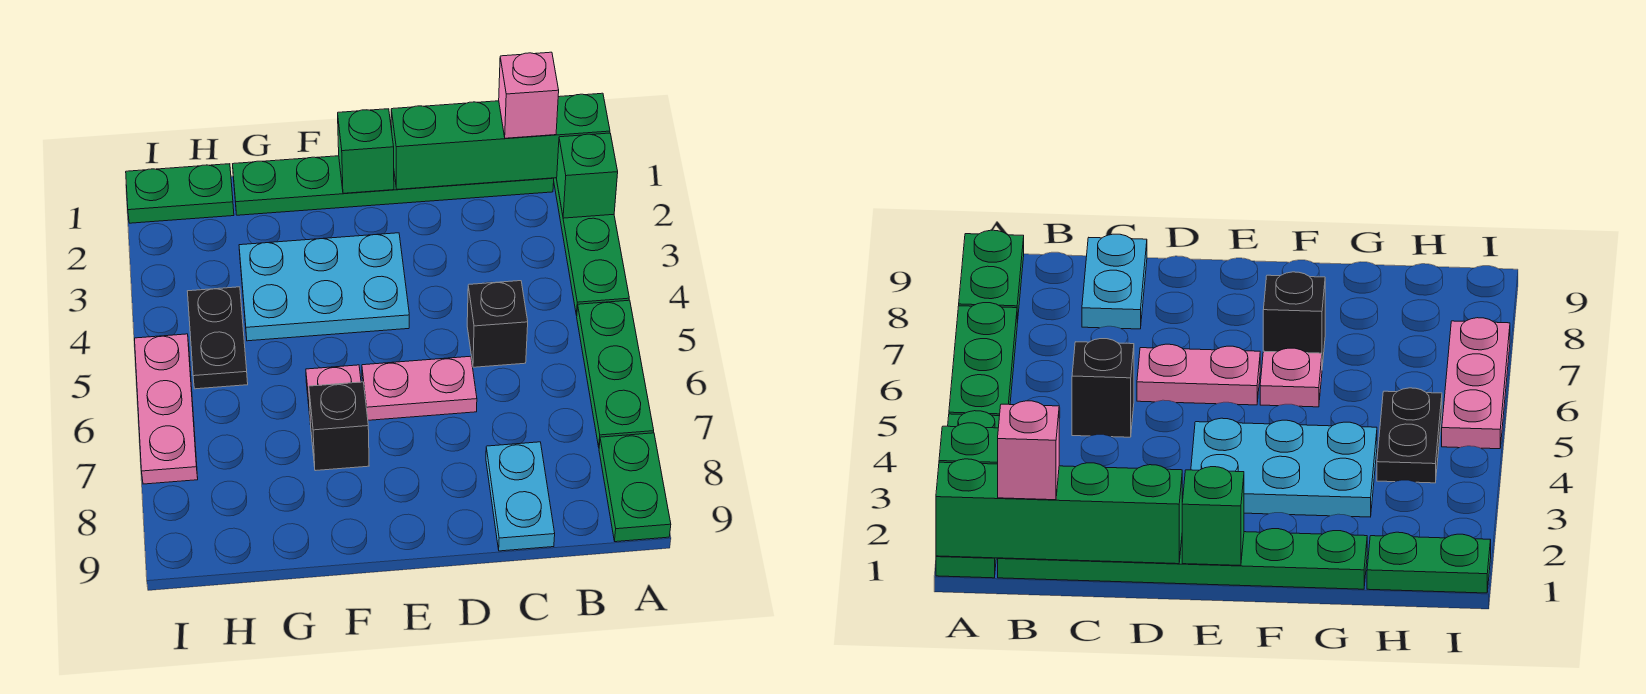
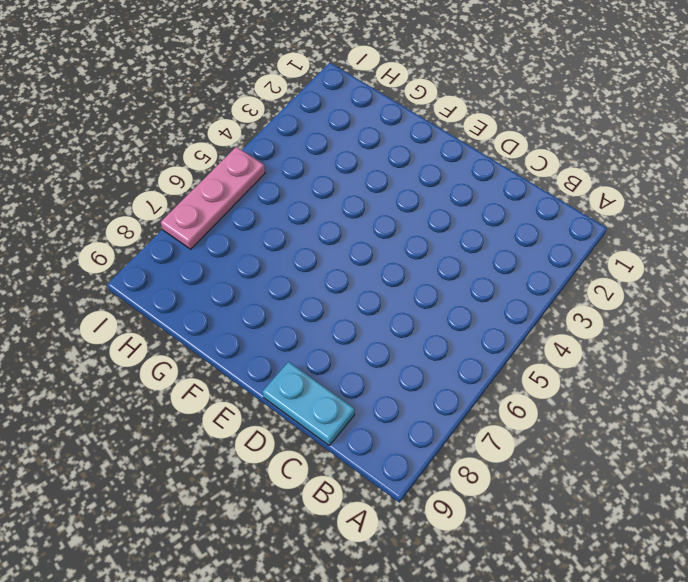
cyan 1x2 plate [263,362,355,445] -> cyan 1x2 plate turned to [486,442,555,551]
none -> green 1x4 plate [554,178,629,315]
none -> green 1x3 plate [577,300,654,447]
none -> green 1x2 plate [599,433,671,542]

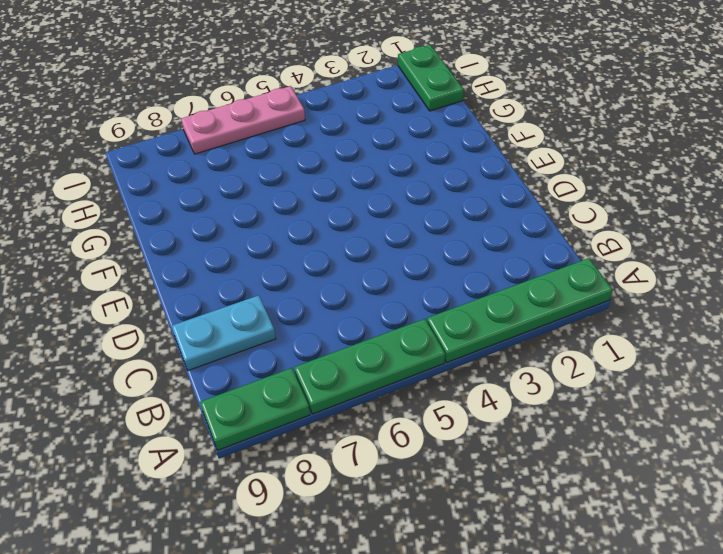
none -> green 1x6 plate [233,156,554,215]
none -> black 1x1 brick [467,281,528,367]
none -> pink 1x2 plate [362,356,477,420]

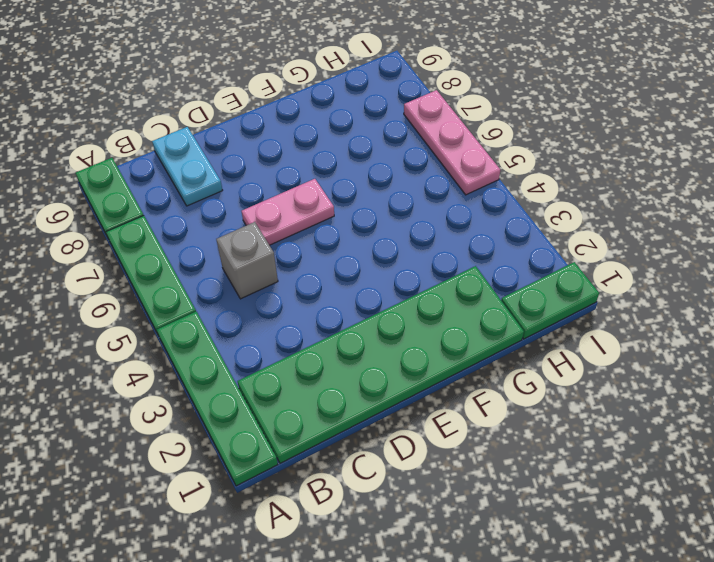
green 2x6 plate [237,266,524,463] -> green 1x6 plate [233,156,554,215]
grey 1x1 brick [216,222,278,299] -> black 1x1 brick [467,281,528,367]
none -> cyan 2x3 plate [239,233,409,341]
none -> pink 1x1 plate [306,365,361,425]
none -> black 1x1 brick [309,382,369,471]

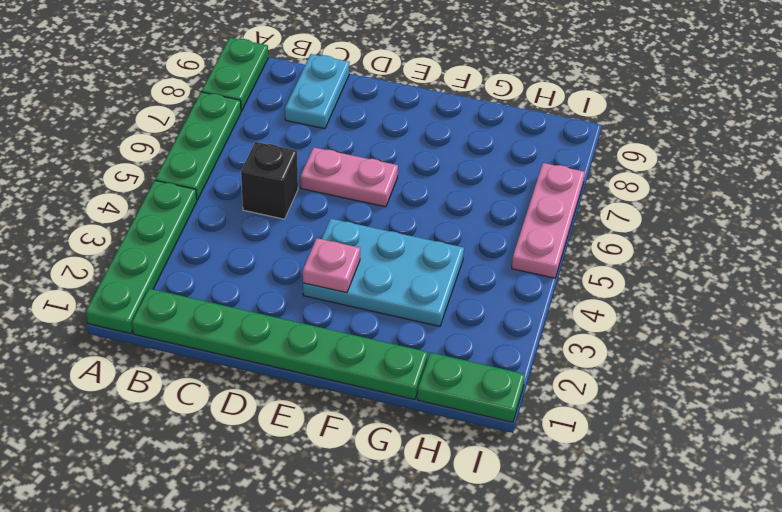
pink 1x1 plate [303,238,360,293] -> pink 1x1 plate moved to [306,365,361,425]
none -> black 1x1 brick [309,382,369,471]
none -> black 1x2 plate [187,287,248,389]
none -> green 1x4 brick [391,93,610,189]

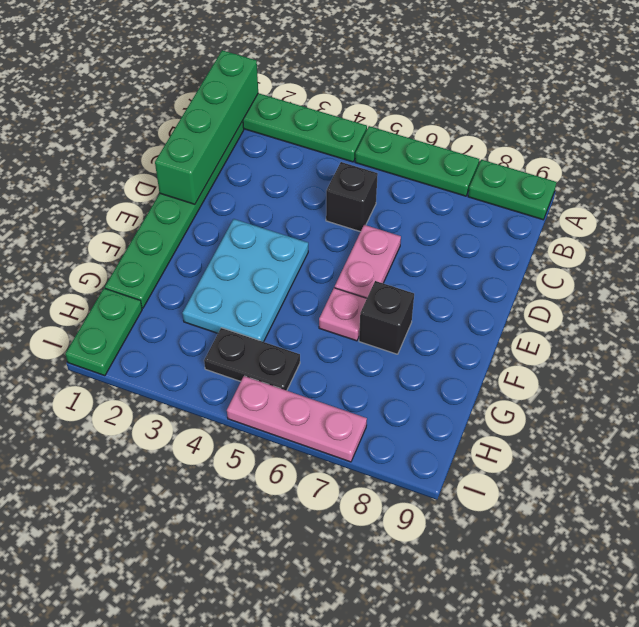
none -> cyan 1x2 plate [486,442,555,551]
none -> green 1x1 brick [557,133,618,218]
none -> green 1x1 brick [338,109,394,193]

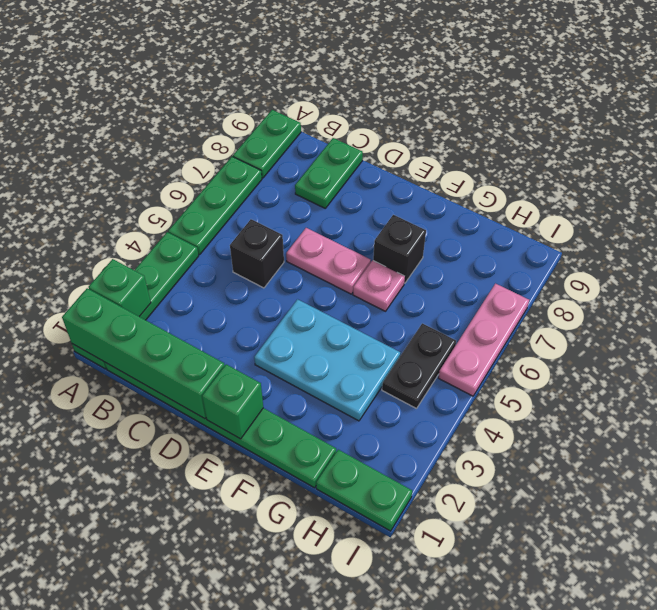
green 1x2 plate [295,138,363,208] -> cyan 1x2 plate [486,442,555,551]
none -> pink 1x1 brick [499,52,559,138]

